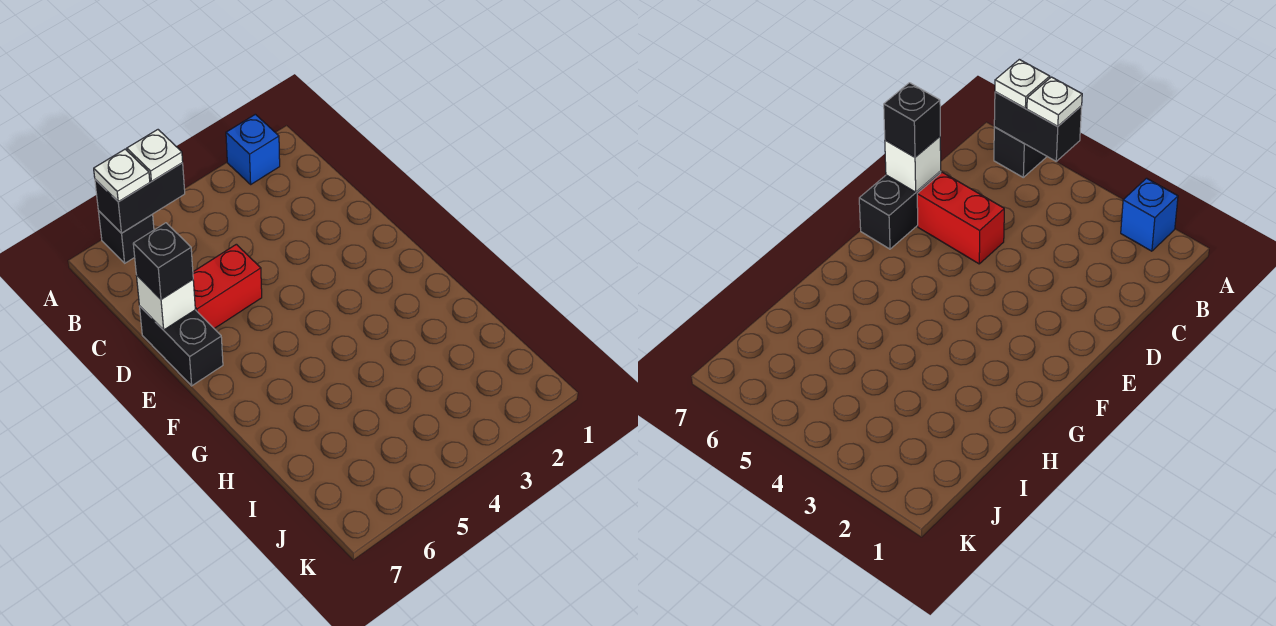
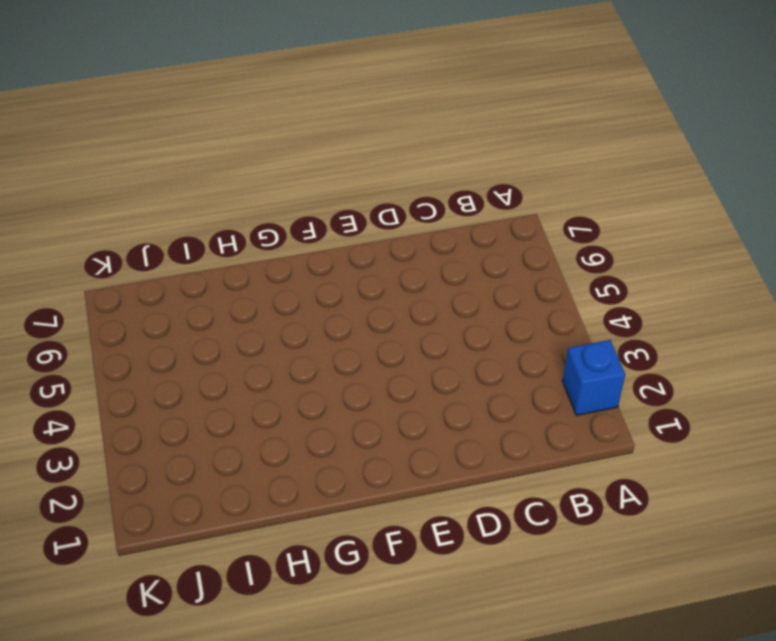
none -> black 1x1 brick [98,211,154,263]
none -> red 1x2 brick [193,244,262,329]

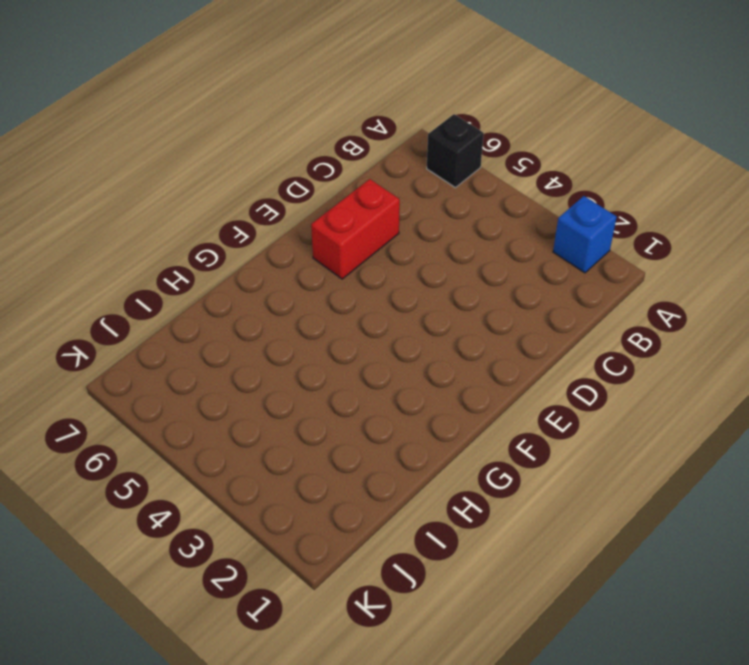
red 1x2 brick [311,179,400,279] -> red 1x2 brick turned to [193,244,262,329]
none -> black 1x2 brick [140,307,223,386]
none -> black 1x2 brick [95,163,185,233]

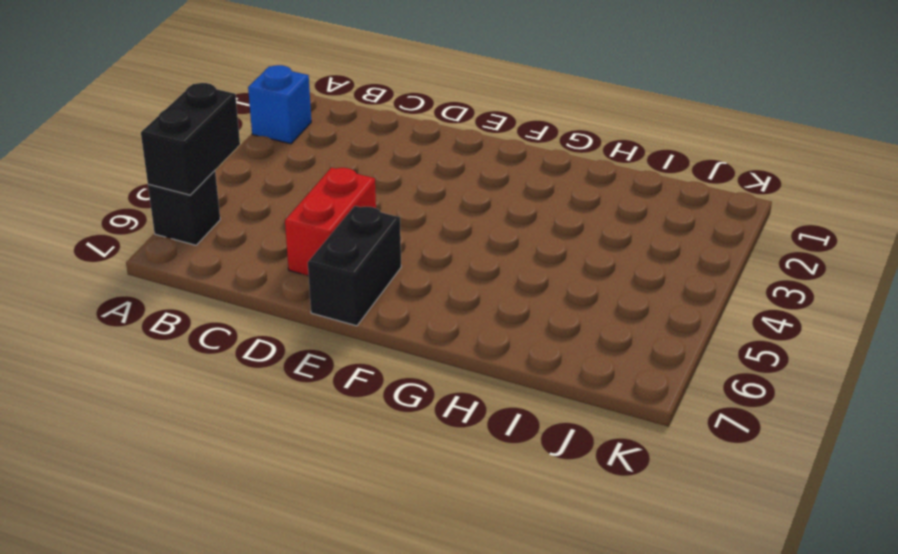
black 1x2 brick [308,206,401,326] -> black 1x2 brick turned to [140,307,223,386]
none -> white 1x1 brick [136,275,195,330]
none -> white 1x1 plate [127,130,183,181]

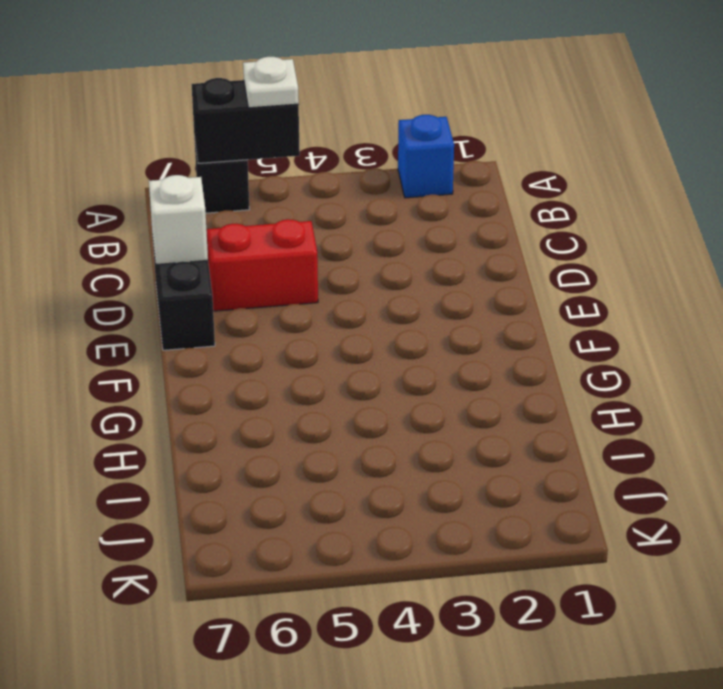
none -> white 1x1 plate [94,149,150,202]
none -> black 1x1 brick [133,223,193,299]

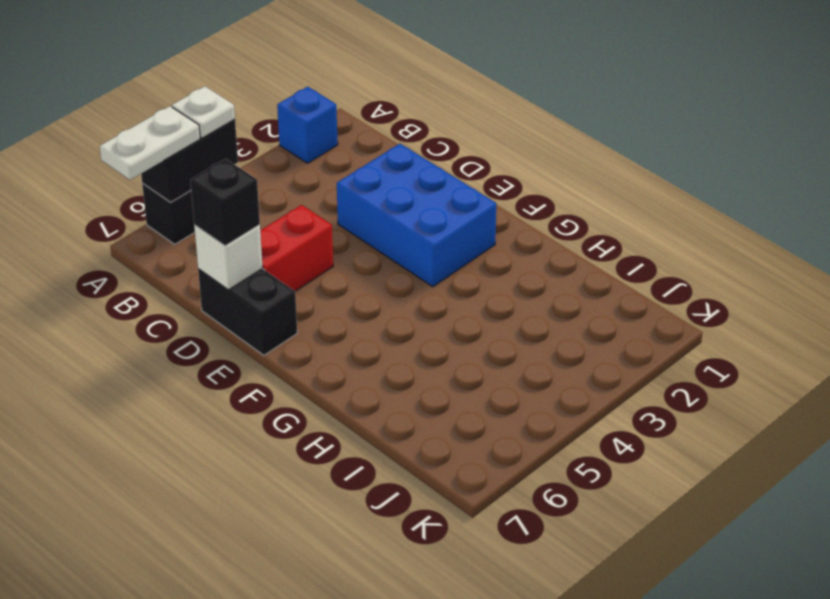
white 1x2 plate [100,106,200,180] -> white 1x1 plate [94,149,150,202]
blue 2x3 brick [337,144,496,287] -> none

